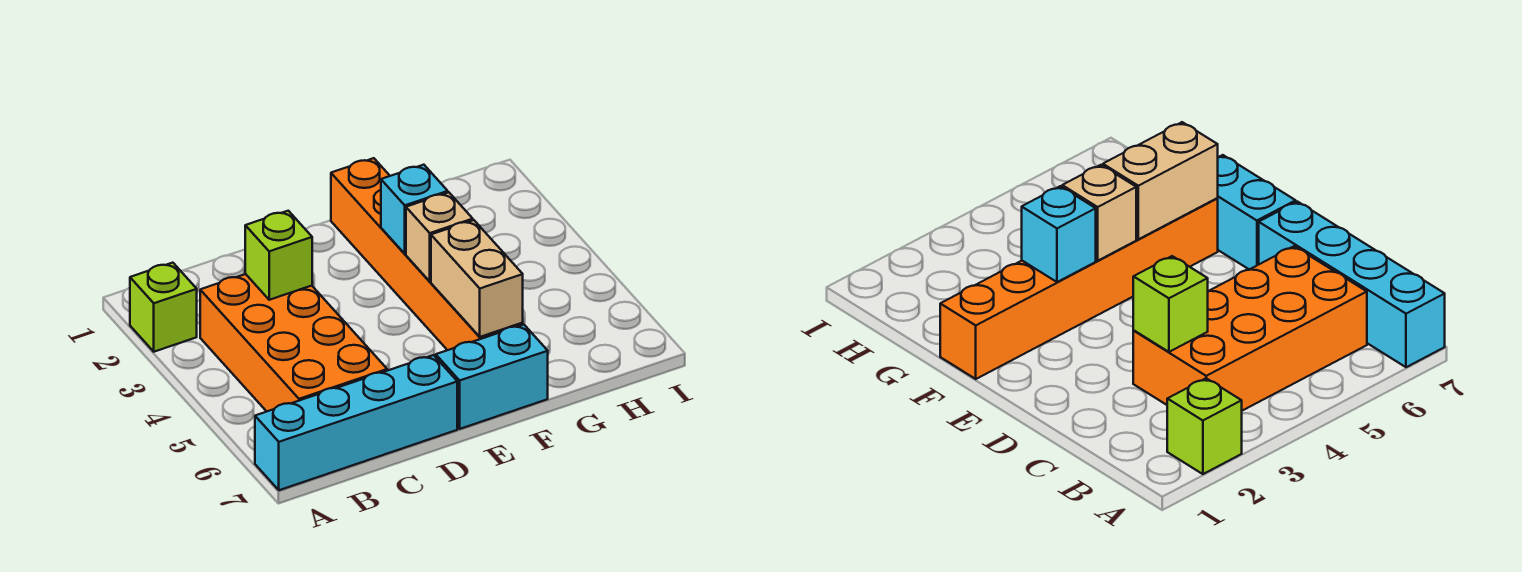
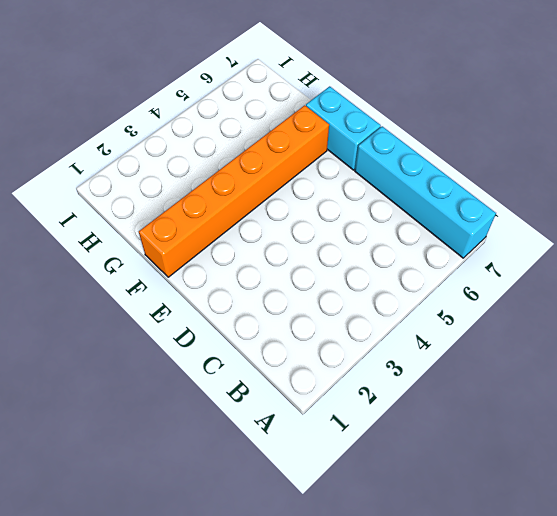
none -> lime 1x1 brick [130,263,197,352]
none -> orange 2x4 brick [200,274,387,411]

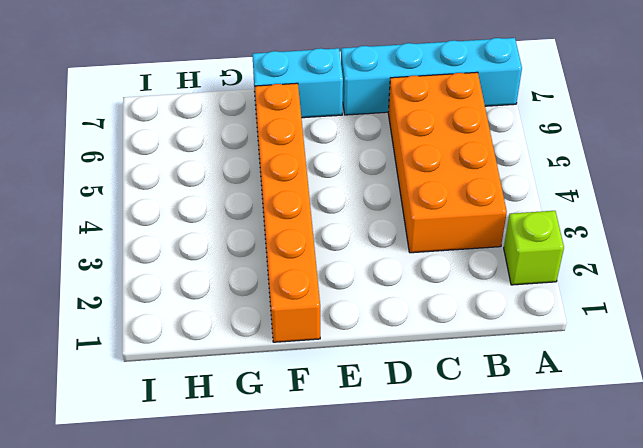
none -> lime 1x1 brick [245,211,312,300]
none -> cyan 1x1 brick [381,165,448,254]

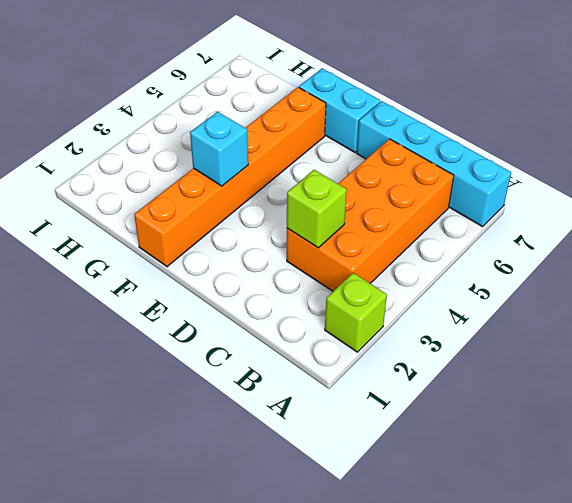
none -> tan 1x1 brick [406,192,473,281]
none -> tan 1x2 brick [431,220,523,337]

